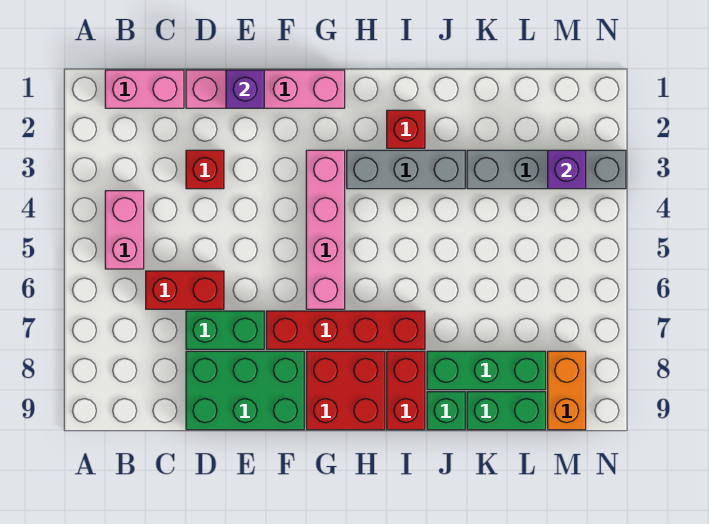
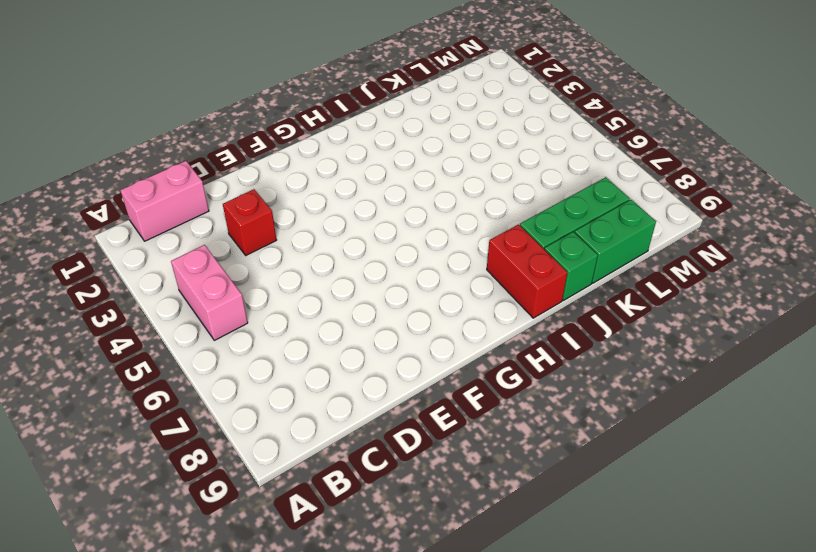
none -> red 1x2 brick [146,271,224,309]
none -> pink 1x4 brick [186,70,345,108]
none -> green 1x2 brick [186,311,264,349]

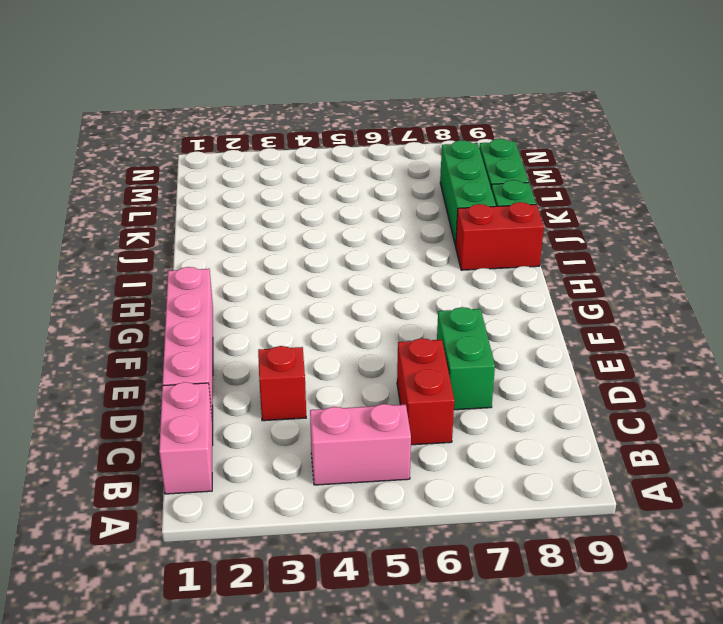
none -> green 2x3 brick [186,351,304,430]
none -> red 1x4 brick [266,311,425,349]
none -> pink 1x4 brick [306,150,345,309]

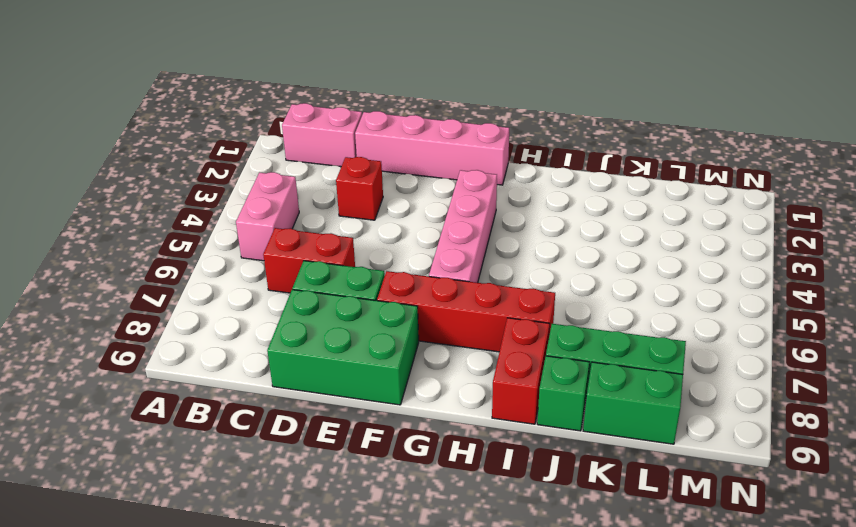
none -> red 2x2 brick [306,351,385,430]
none -> grey 1x3 brick [347,150,465,189]
none -> red 1x1 brick [387,110,425,148]

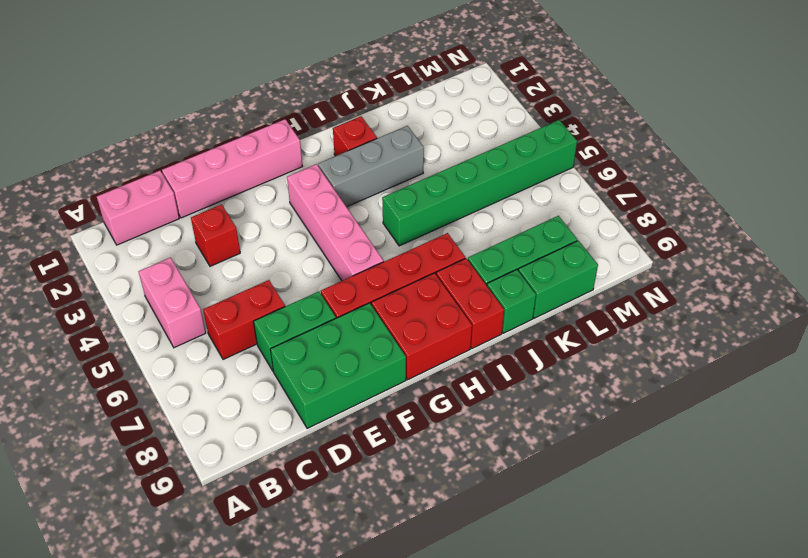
green 1x6 brick [382,120,577,246] -> none
none -> grey 1x4 brick [467,150,626,189]
none -> orange 1x2 brick [548,351,586,430]
none -> purple 1x1 brick [226,70,264,108]

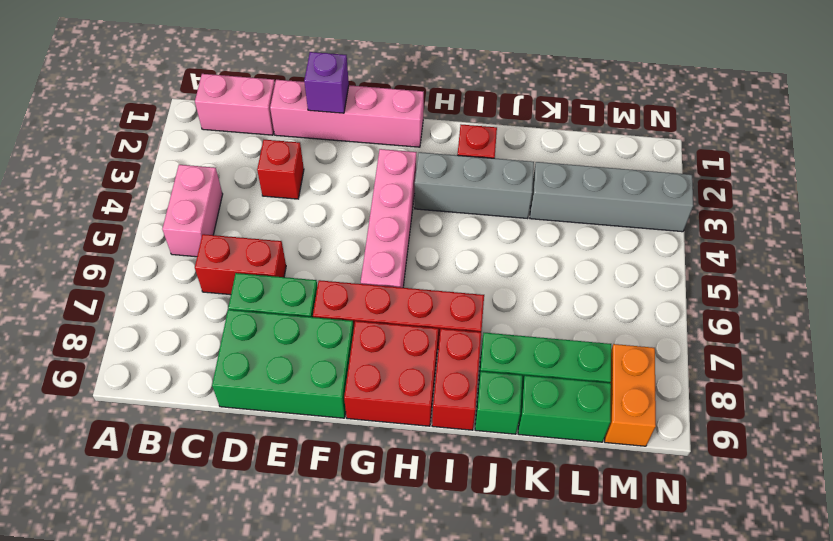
none -> purple 1x1 brick [548,150,586,189]

